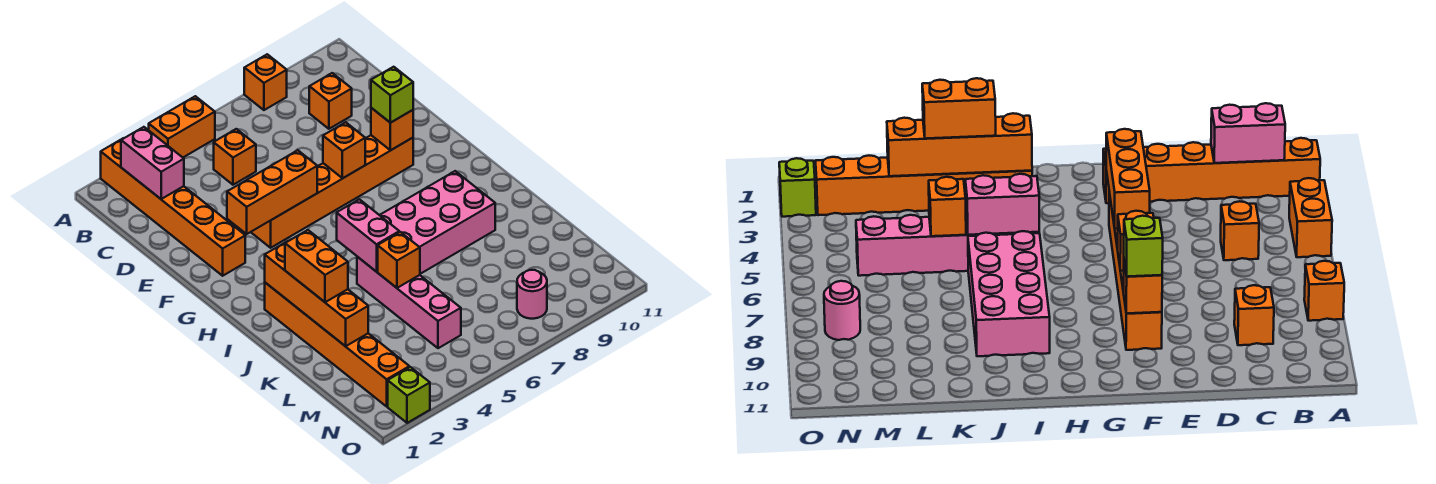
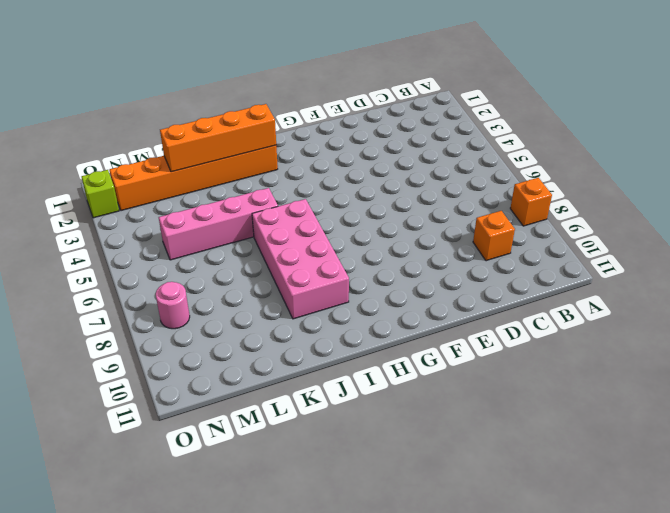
none -> orange 1x6 brick [101,138,245,276]
none -> orange 1x2 brick [149,96,215,157]
none -> orange 1x1 brick [214,129,256,185]

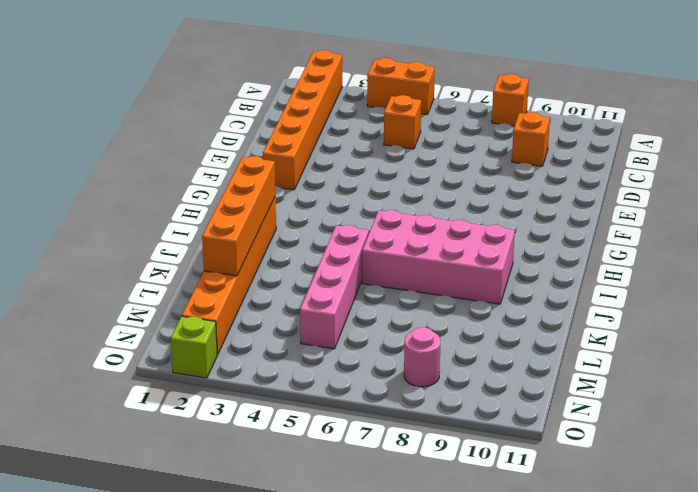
none -> orange 1x6 brick [251,135,413,248]
none -> pink 1x2 brick [121,127,184,199]
none -> orange 1x3 brick [227,150,317,234]

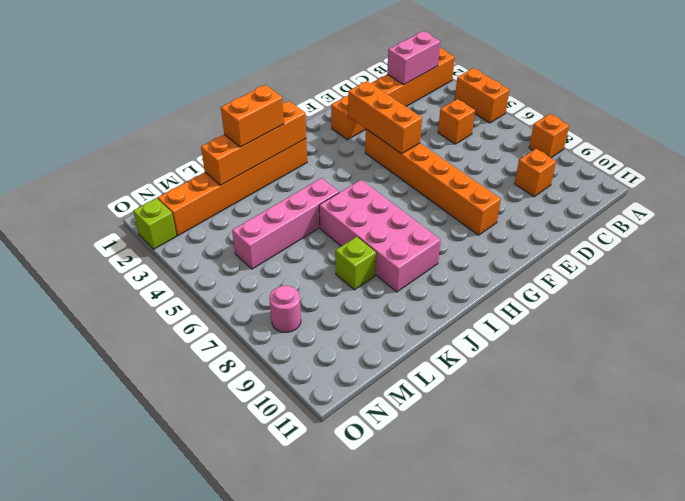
lime 1x1 brick [335,237,376,290] -> lime 1x1 brick moved to [371,67,413,123]
none -> orange 1x1 brick [323,122,365,178]
none -> orange 1x1 brick [371,108,413,150]
none -> pink 1x2 brick [337,199,399,272]

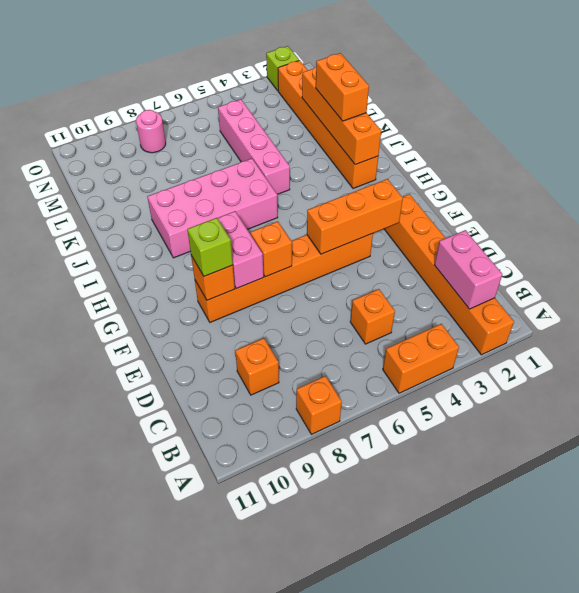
pink 1x2 brick [218,211,264,289] -> pink 1x2 brick moved to [337,199,399,272]
none -> orange 1x1 brick [378,232,420,288]

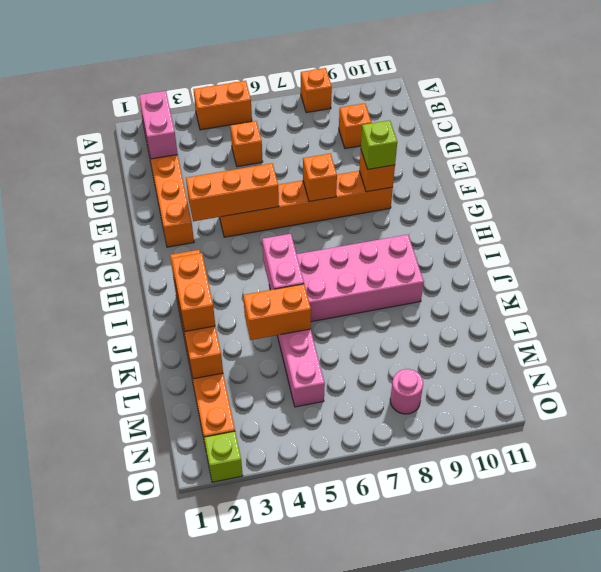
orange 1x2 brick [243,284,311,340] -> orange 1x1 brick [378,232,420,288]

